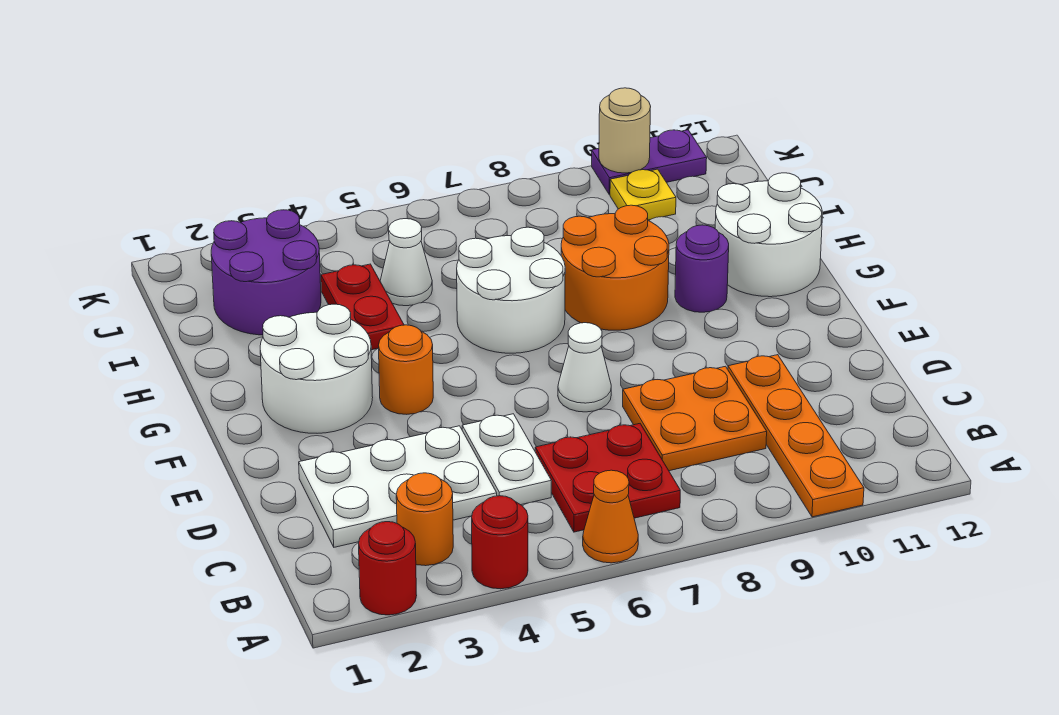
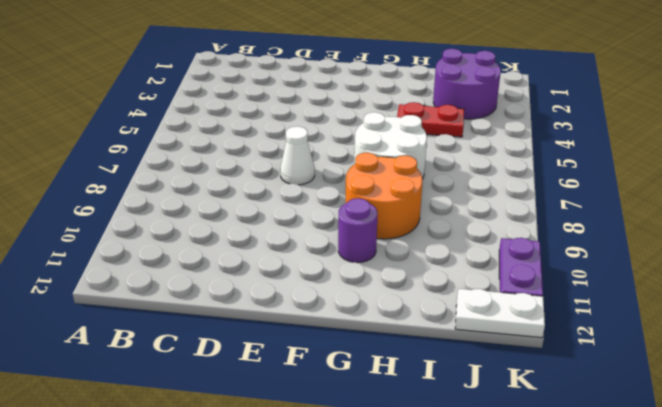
white 1x2 plate [455,289,545,338] -> white 1x2 plate moved to [462,414,551,505]
none -> red 1x1 round brick [359,522,417,615]
none -> red 1x1 round brick [472,496,528,589]
none -> orange 1x1 cone [583,470,638,563]

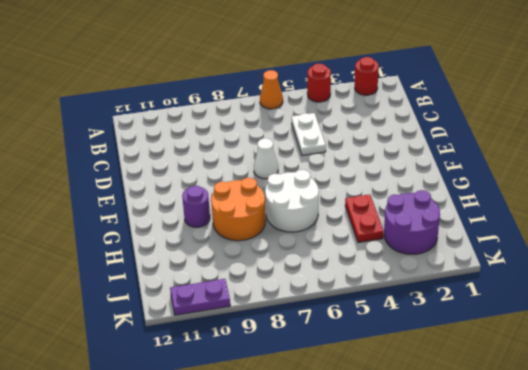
none -> orange 1x4 plate [728,355,864,517]
none -> orange 1x1 round brick [396,473,453,566]
none -> red 2x2 plate [535,424,680,532]

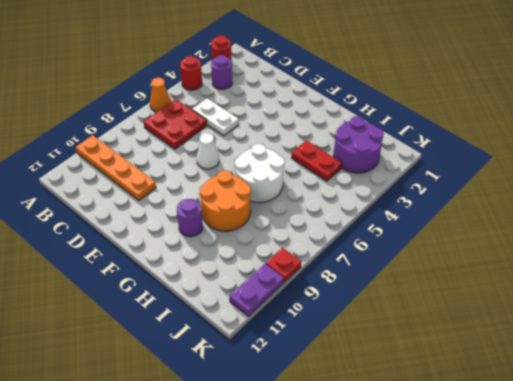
purple 1x1 round brick [211,55,232,89] -> orange 1x1 round brick [396,473,453,566]
red 1x1 plate [266,248,301,282] -> none
none -> white 2x3 plate [299,426,497,547]
none -> orange 2x2 plate [623,366,767,471]
none -> white 2x2 round brick [260,304,373,433]

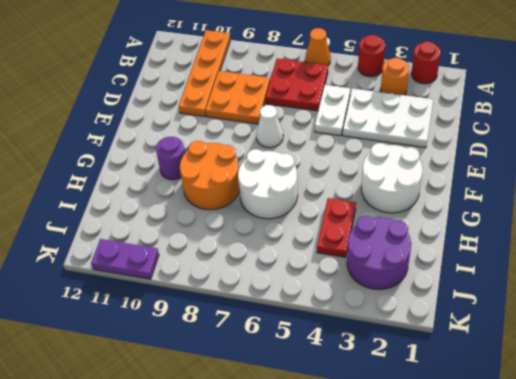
none -> orange 1x1 round brick [379,325,433,414]
none -> white 2x2 round brick [715,173,822,297]
none -> white 1x1 cone [380,219,432,306]

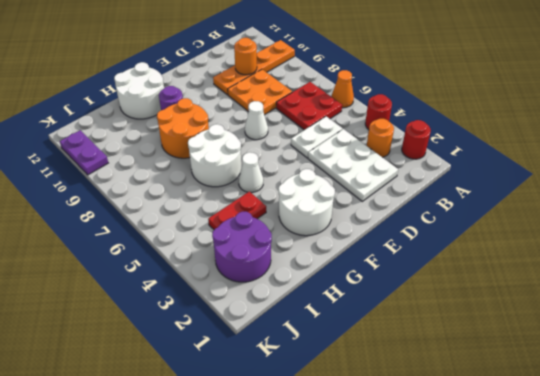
orange 1x1 round brick [234,38,257,75] -> orange 1x1 round brick moved to [379,325,433,414]
white 1x1 cone [239,152,263,193] -> white 1x1 cone moved to [380,219,432,306]
none -> yellow 1x1 plate [610,169,676,220]
none -> tan 1x1 round brick [599,88,651,173]

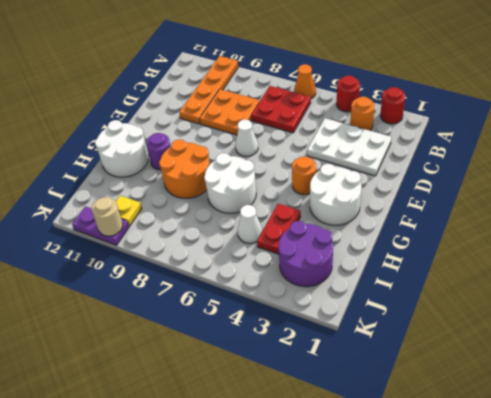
none -> white 1x2 plate [462,414,551,505]

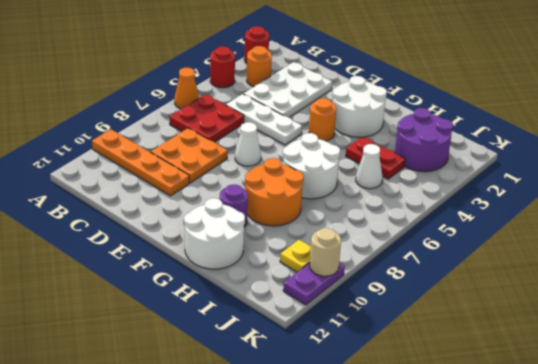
white 1x3 plate [226,94,302,145] -> white 1x2 plate [462,414,551,505]

